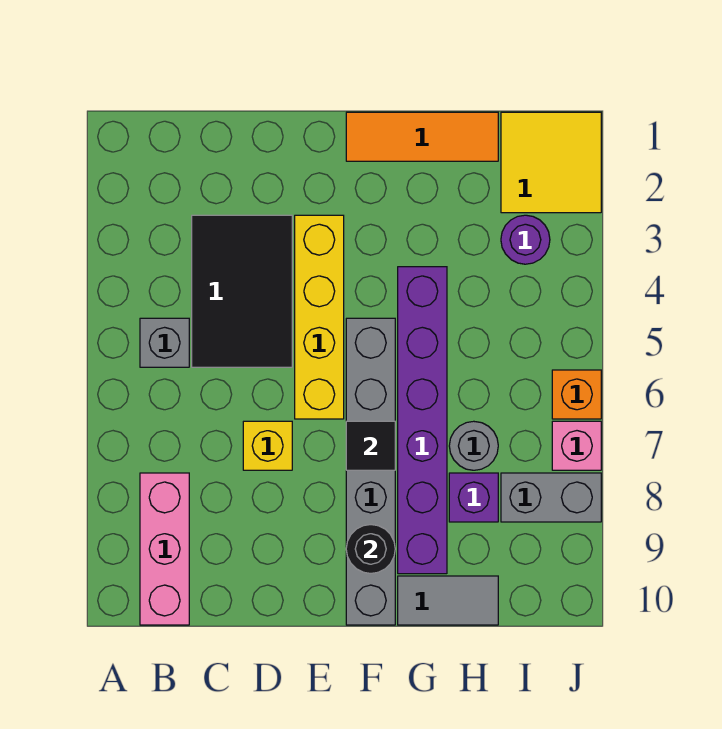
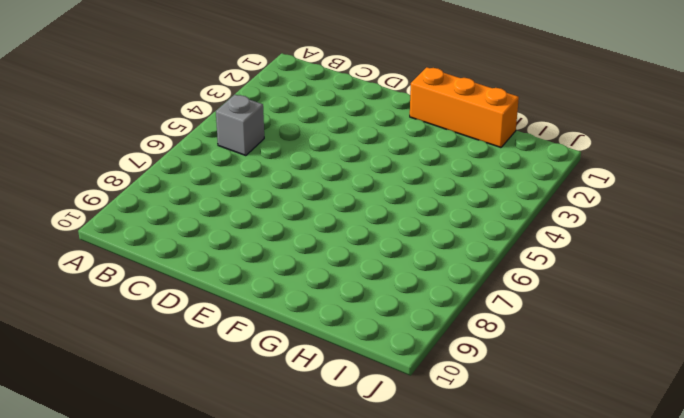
orange 1x3 brick [410,67,519,148] -> orange 1x3 tile [346,112,498,161]
none -> pink 1x3 brick [140,473,189,625]
none -> black 2x3 tile [192,215,292,367]
none -> yellow 1x1 brick [243,421,292,470]

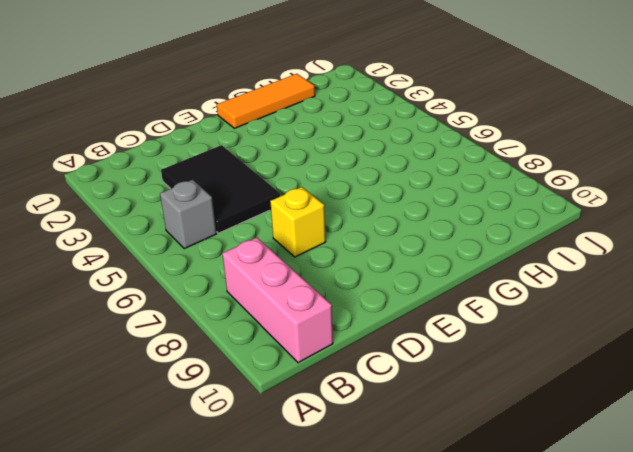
none -> yellow 1x4 brick [295,215,344,419]
none -> grey 1x6 brick [346,318,395,625]
none -> purple 1x6 brick [398,267,447,574]

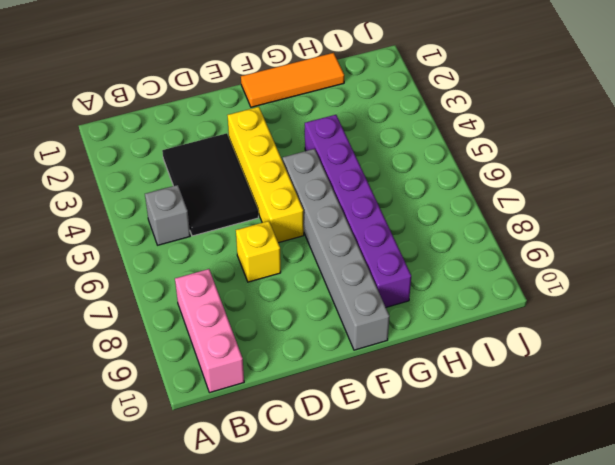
none -> grey 1x2 tile [398,576,498,625]
none -> grey 1x1 round brick [449,421,498,470]
none -> purple 1x1 brick [449,473,498,522]

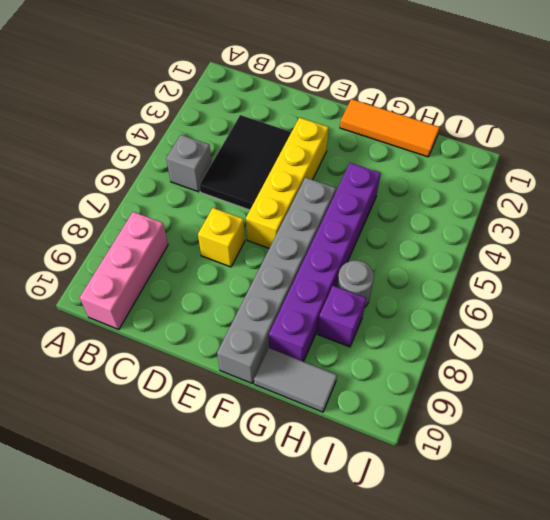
none -> yellow 2x2 tile [501,112,601,213]
none -> purple 1x1 round brick [501,215,550,264]
none -> grey 1x2 brick [501,473,601,522]

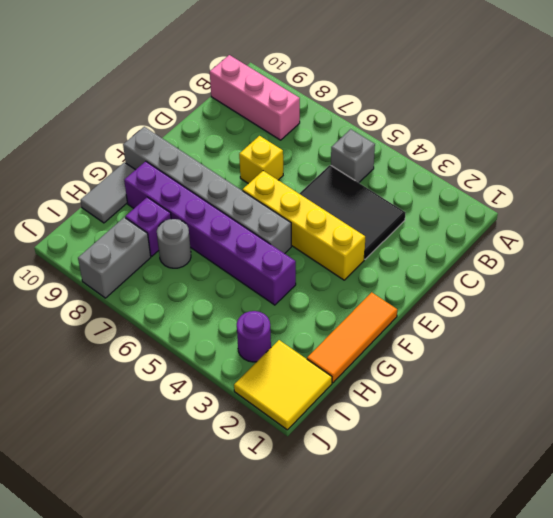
none -> orange 1x1 brick [552,370,601,419]
none -> pink 1x1 brick [552,421,601,470]
none -> black 1x1 tile [346,421,395,470]

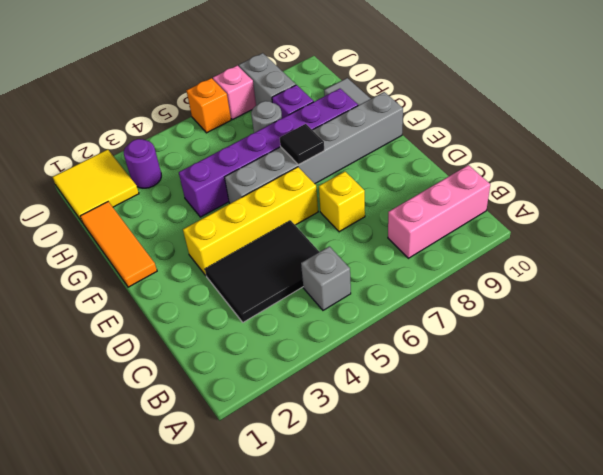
none -> black 1x1 round brick [346,525,395,573]

